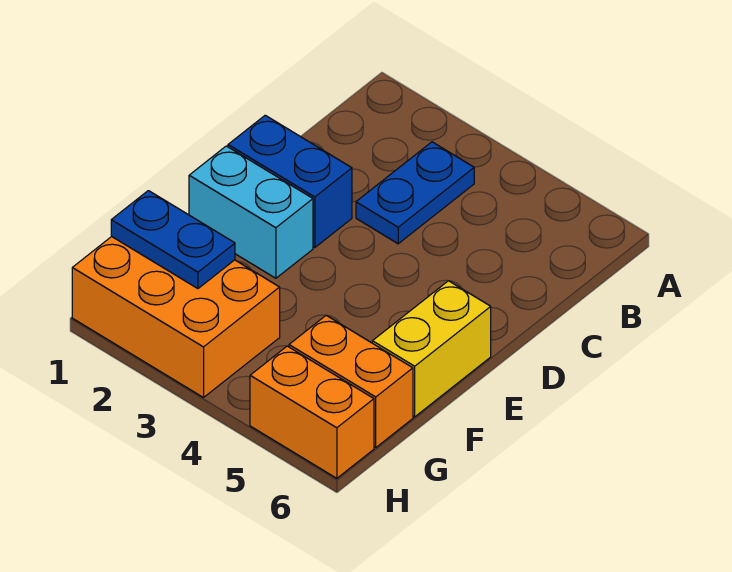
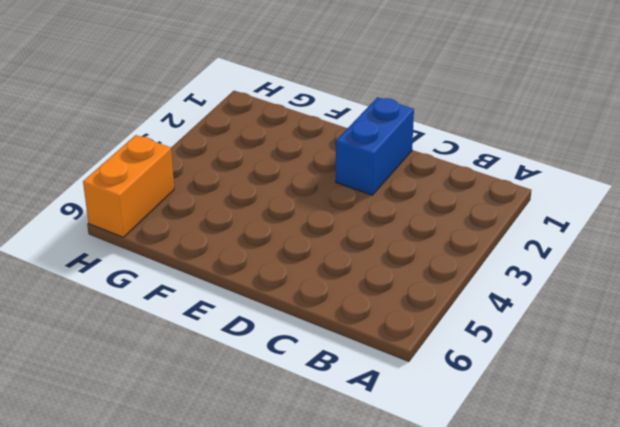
none -> blue 1x2 plate [356,142,474,244]
none -> cyan 1x2 brick [189,146,313,278]

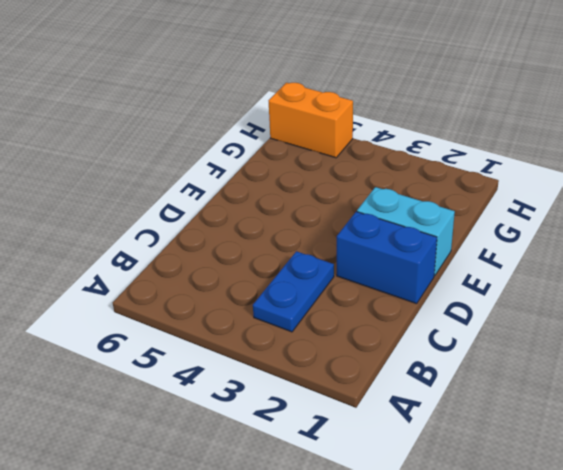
none -> yellow 1x2 brick [372,281,491,417]
none -> orange 2x3 brick [72,237,280,398]

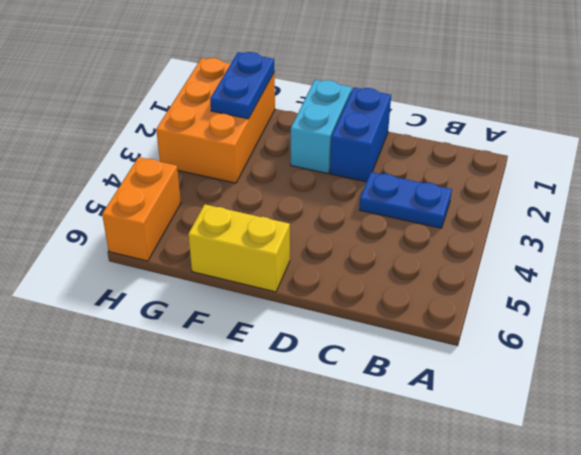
none -> orange 1x2 brick [289,315,413,447]

